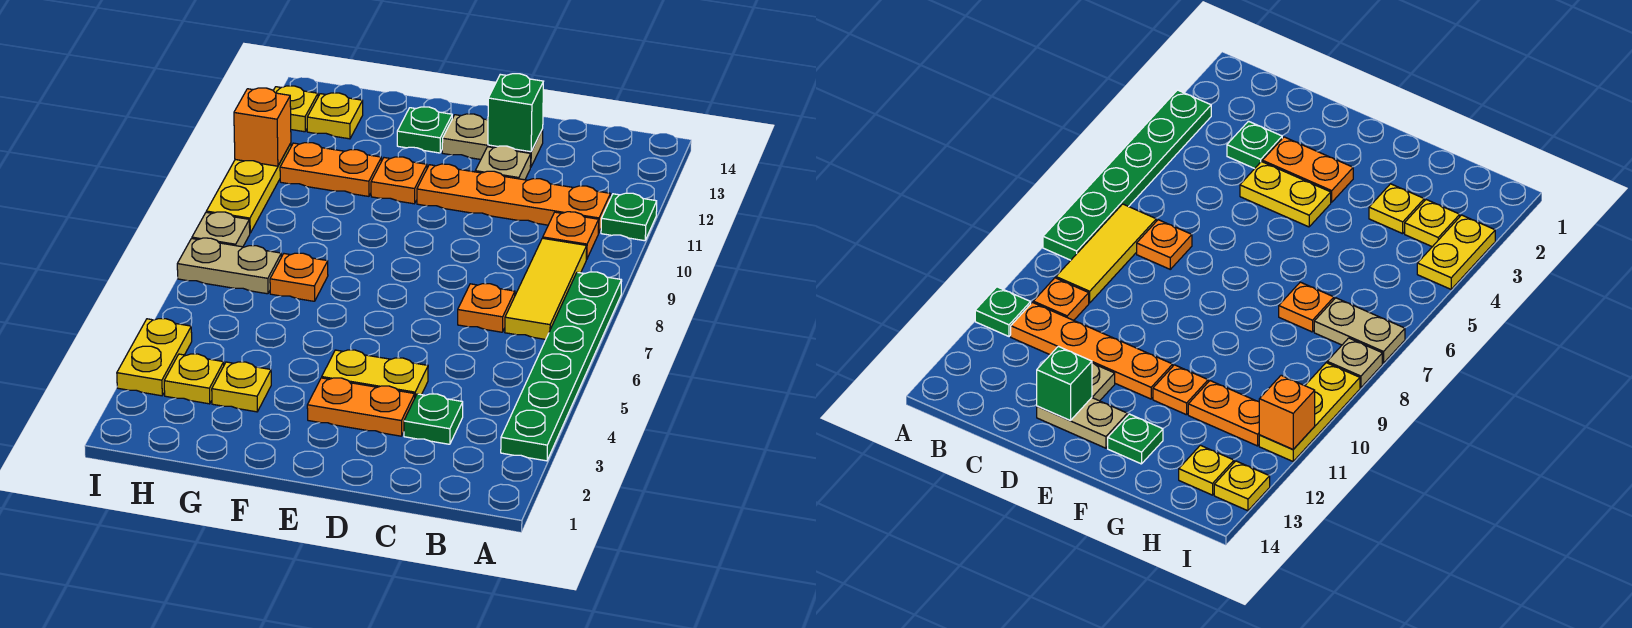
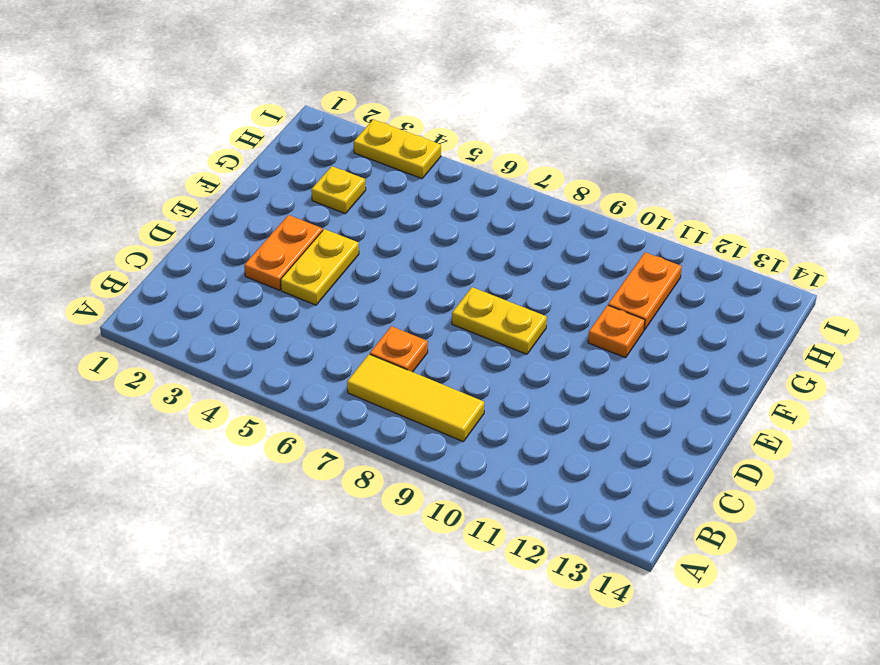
yellow 1x2 plate [452,287,547,354] -> none
none -> green 1x6 plate [501,272,622,461]
none -> green 1x1 plate [601,193,657,241]
none -> orange 1x1 plate [543,212,599,259]

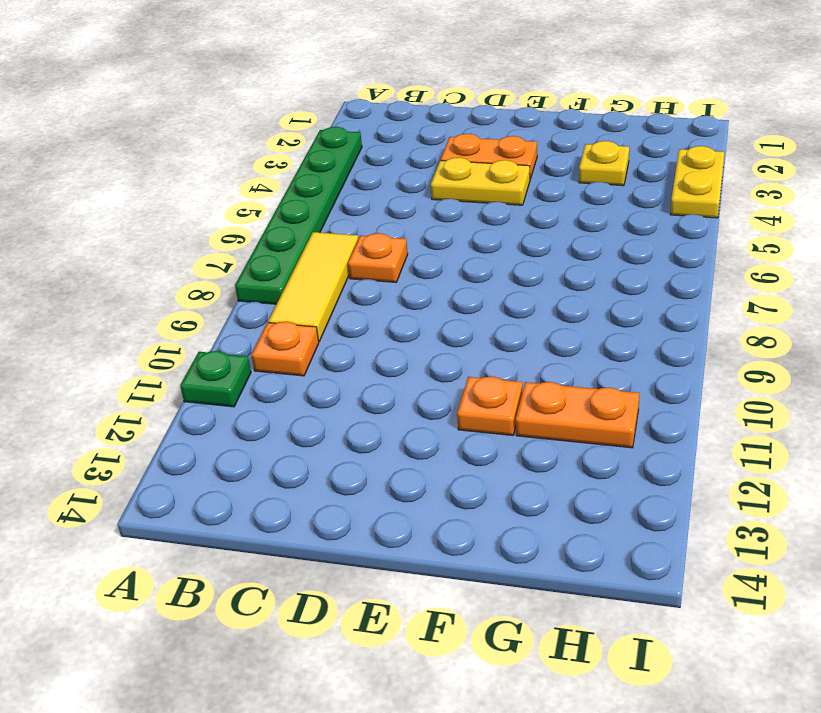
none -> orange 1x4 plate [417,164,610,233]
none -> green 1x1 plate [404,394,463,444]
none -> tan 1x1 plate [475,146,531,180]

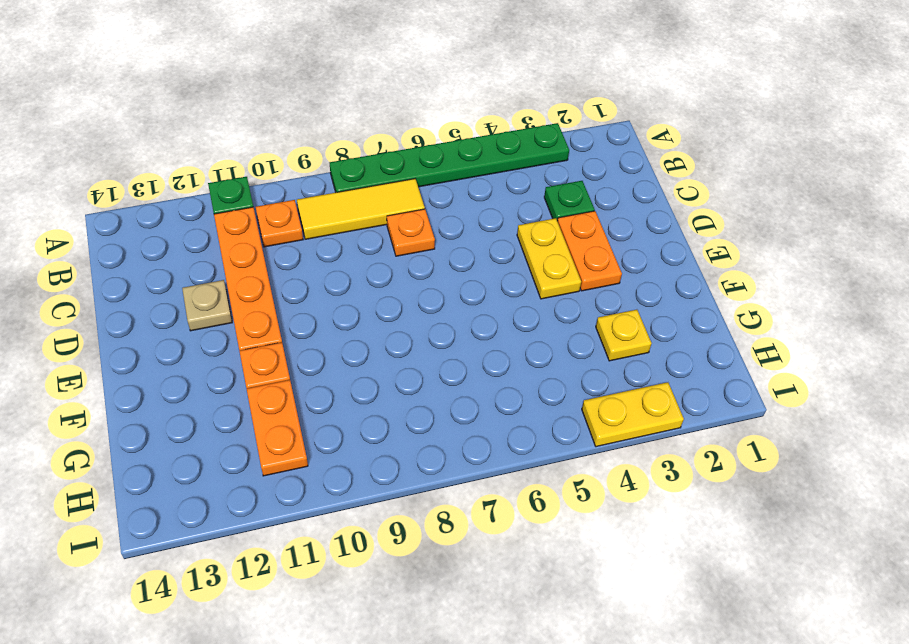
none -> tan 1x2 plate [442,114,543,167]
none -> green 1x1 plate [397,107,452,153]
none -> orange 1x1 plate [270,253,328,301]

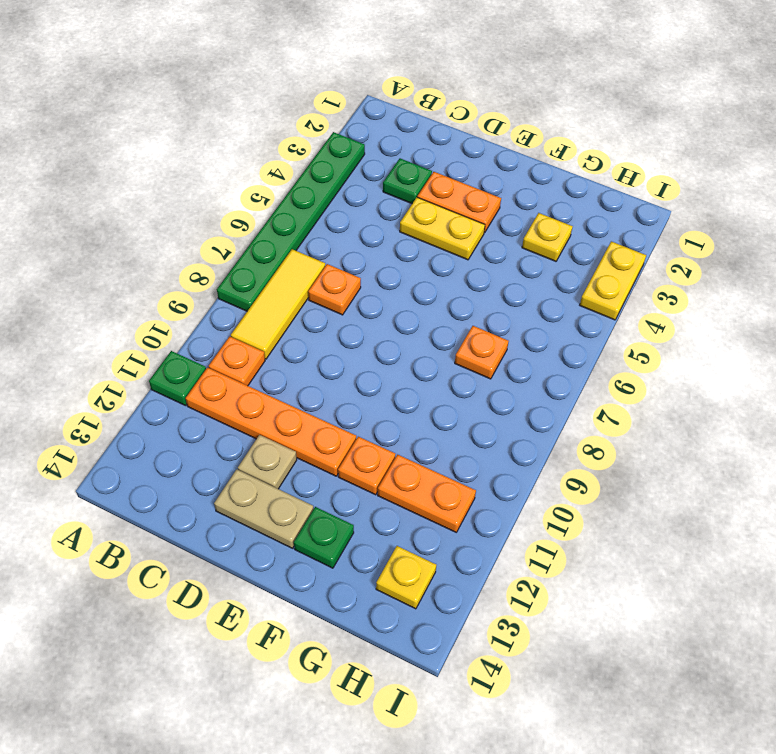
none -> yellow 1x1 plate [164,354,224,404]
none -> tan 1x2 plate [177,238,281,294]
none -> tan 1x1 plate [192,212,250,247]

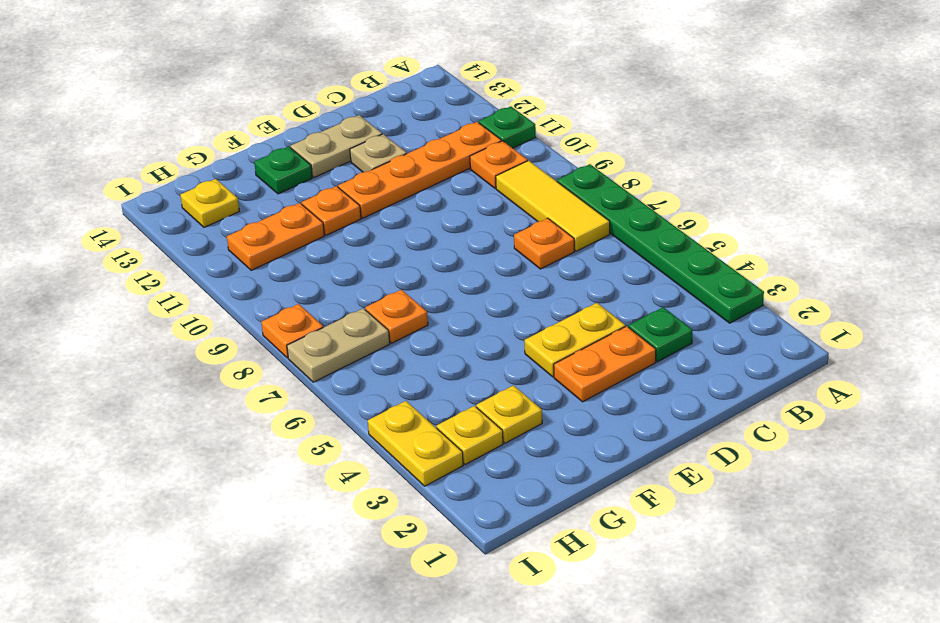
orange 1x1 plate [261,304,323,358] -> tan 1x1 plate [192,212,250,247]
none -> yellow 1x3 plate [206,143,291,233]
none -> yellow 1x1 plate [273,86,318,132]
none -> green 1x1 brick [488,74,543,152]

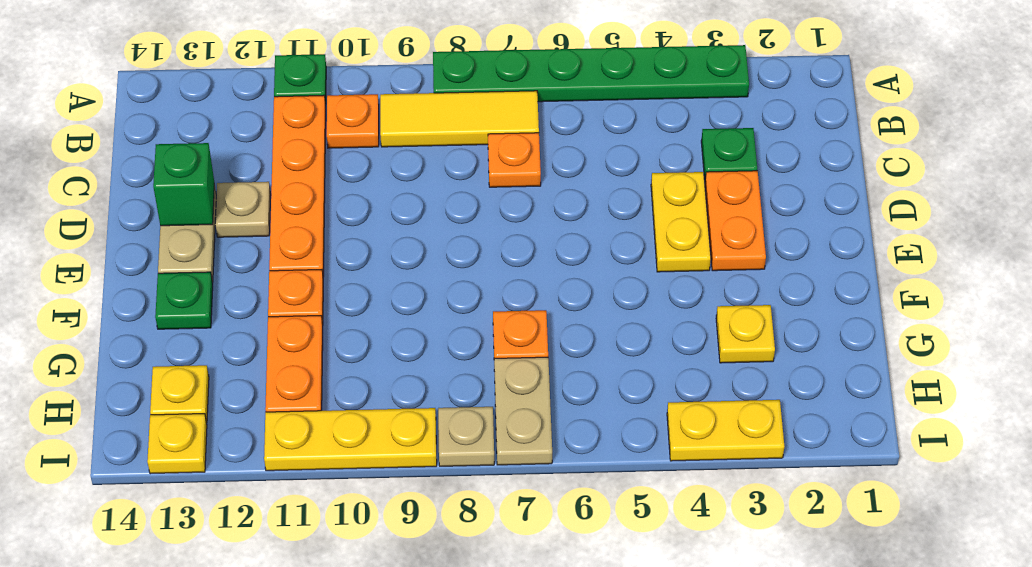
none -> yellow 1x1 plate [164,354,224,404]
none -> orange 1x1 brick [234,88,291,166]

